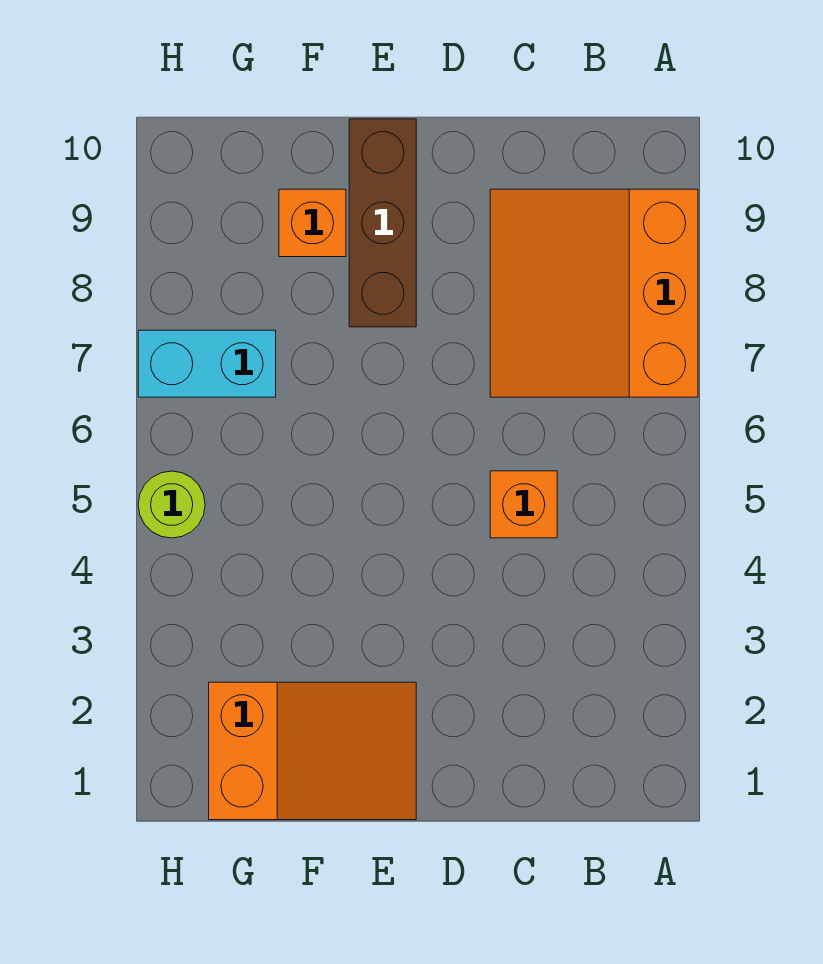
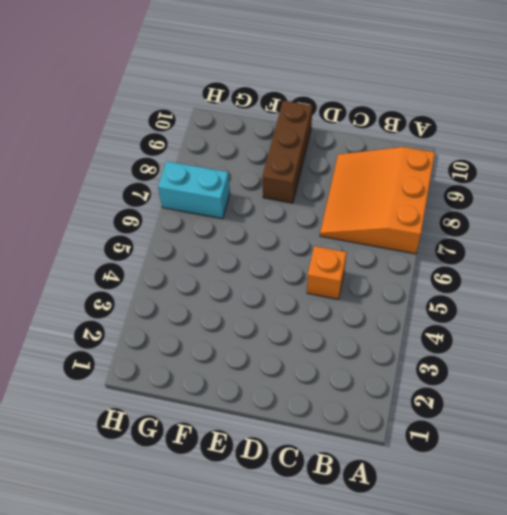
none -> orange 2x3 slope [209,682,416,820]
none -> orange 1x1 brick [279,189,346,257]

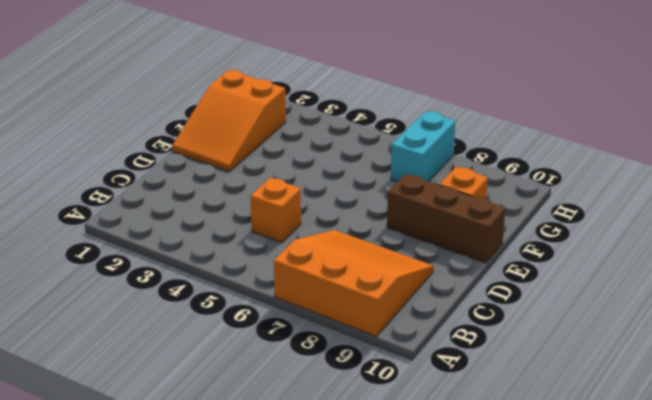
none -> lime 1x1 round brick [138,471,205,538]

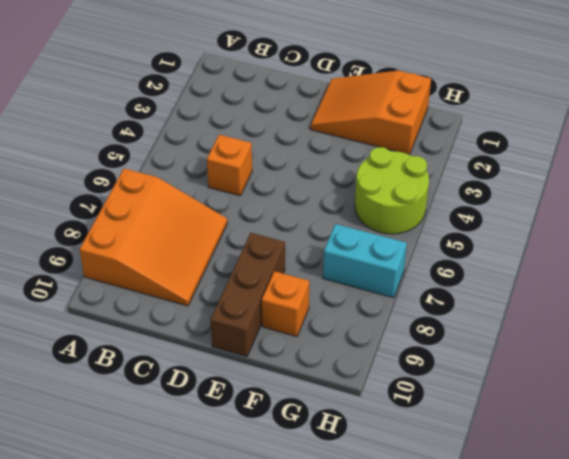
lime 2x2 round brick [355,147,429,234] -> lime 1x1 round brick [138,471,205,538]

